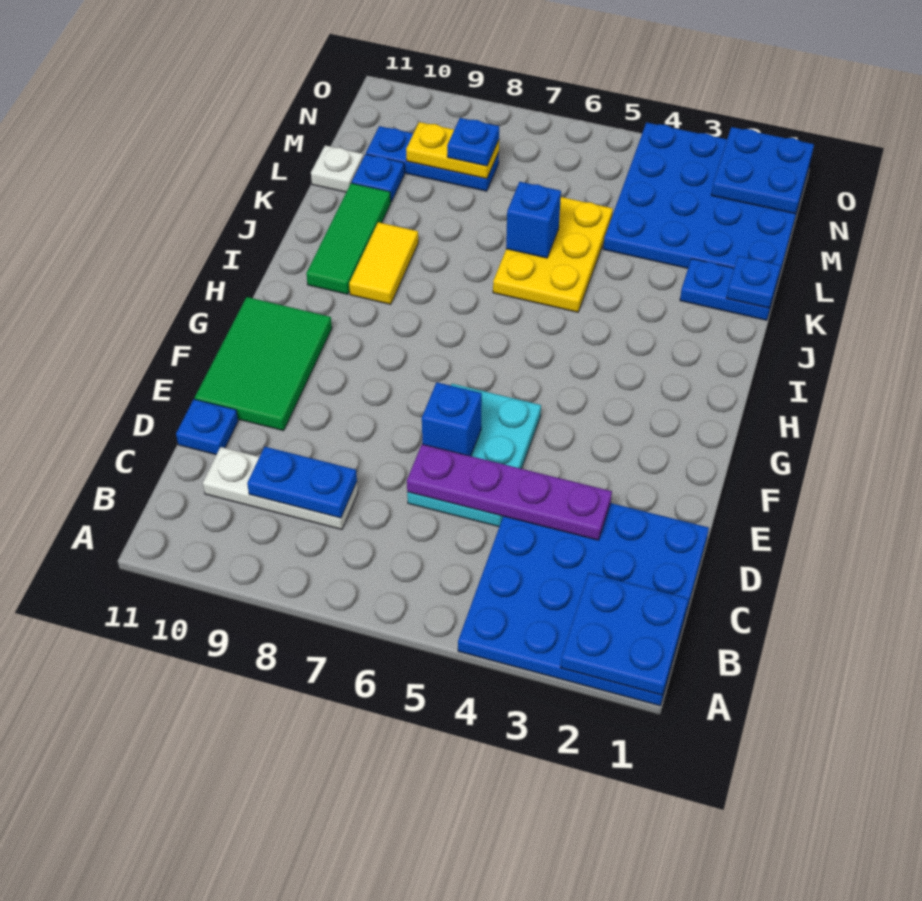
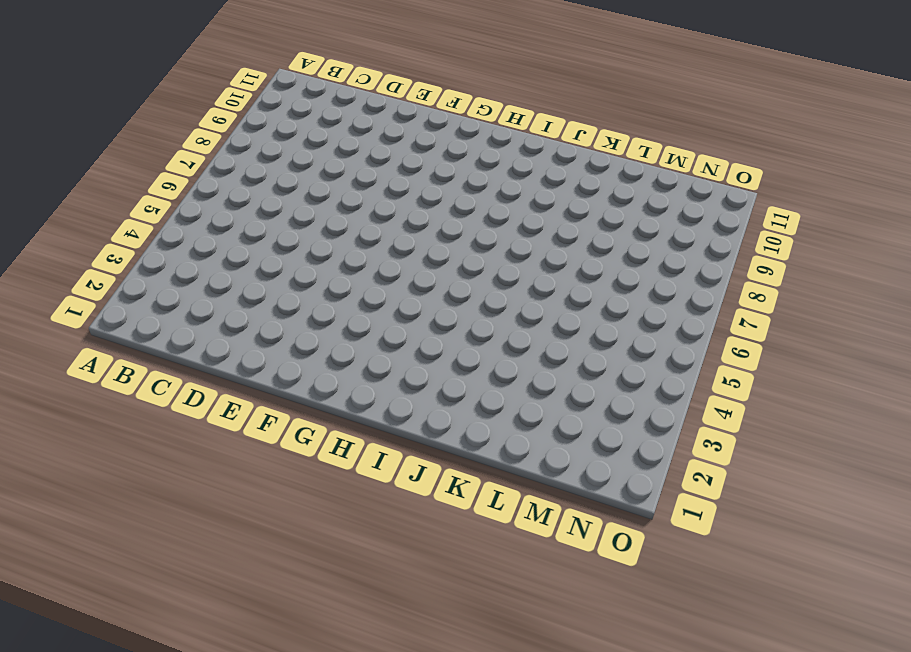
none -> blue 4x4 plate [458,503,709,706]
none -> white 1x3 plate [203,447,358,530]
none -> cyan 2x3 plate [407,384,541,527]

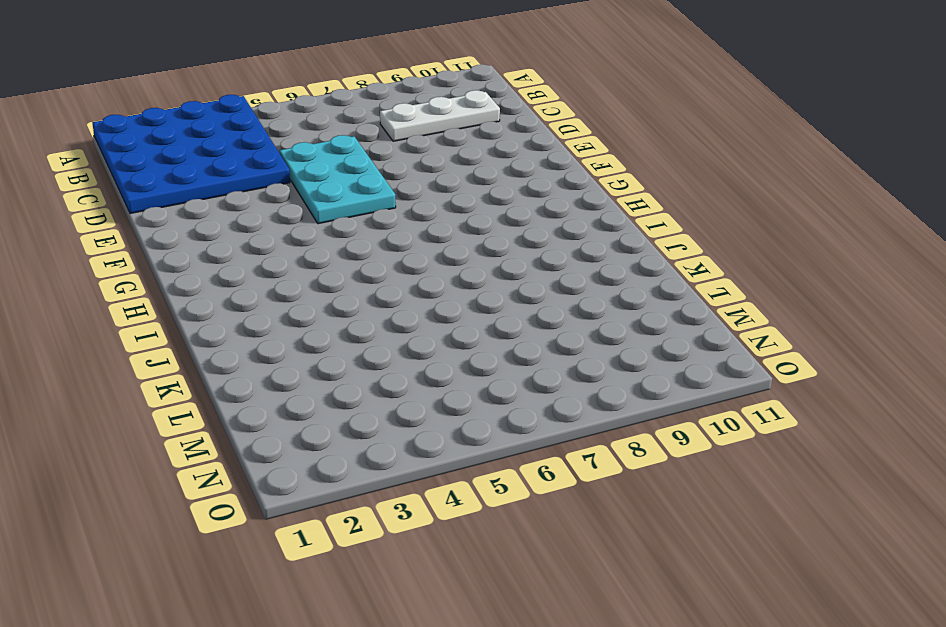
none -> blue 1x1 plate [176,399,238,455]
none -> green 2x3 tile [195,297,332,431]
none -> yellow 1x2 tile [349,222,418,304]

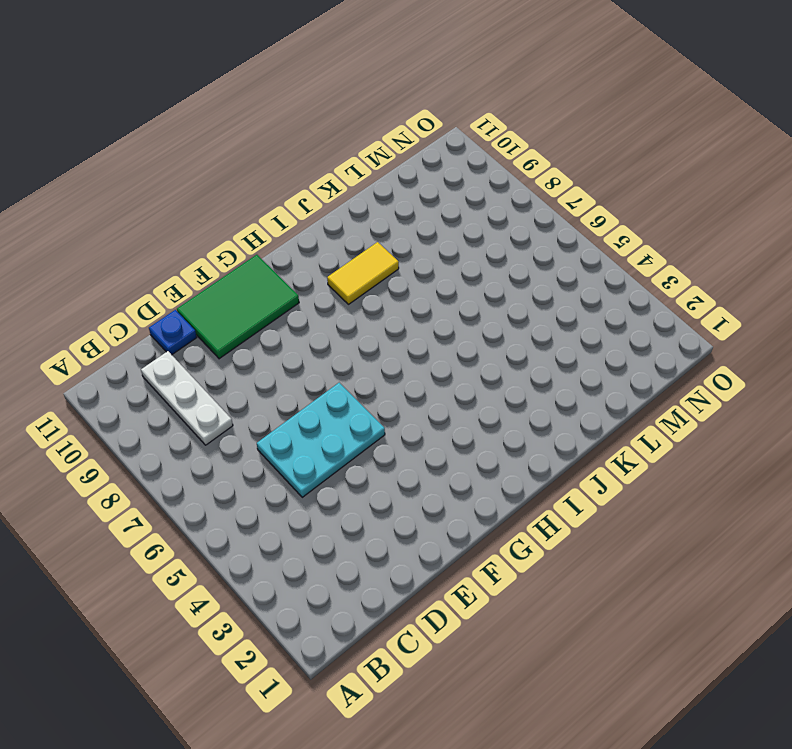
none -> blue 4x4 plate [458,503,709,706]
none -> green 1x3 tile [306,183,391,294]
none -> yellow 2x3 plate [493,197,613,312]

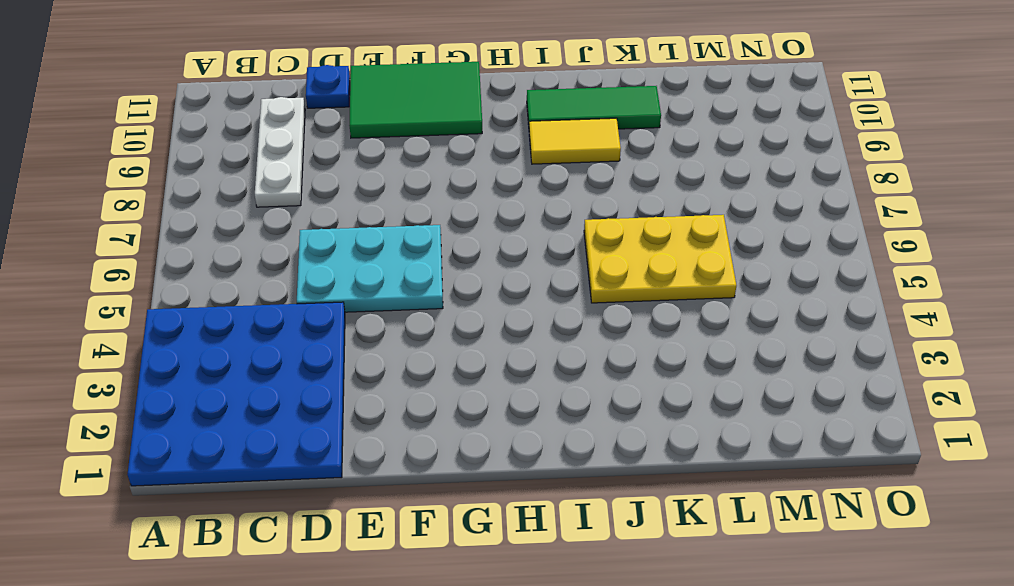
none -> blue 1x2 plate [680,259,777,320]
none -> blue 4x4 plate [603,123,810,283]
none -> blue 1x1 plate [352,154,404,202]

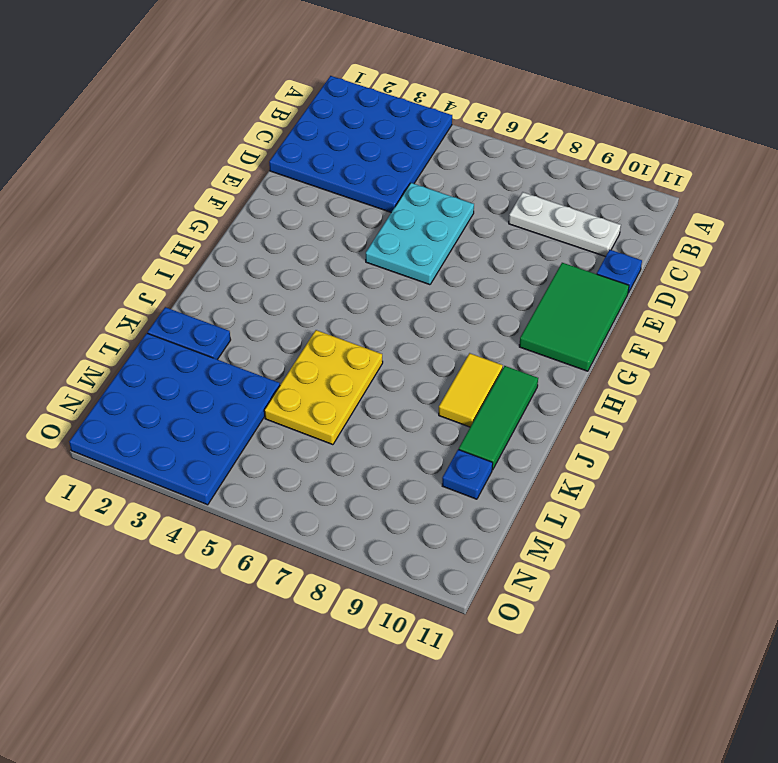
none -> white 1x1 plate [311,145,363,192]
none -> blue 1x3 plate [366,126,499,191]
none -> blue 2x2 plate [560,573,688,695]

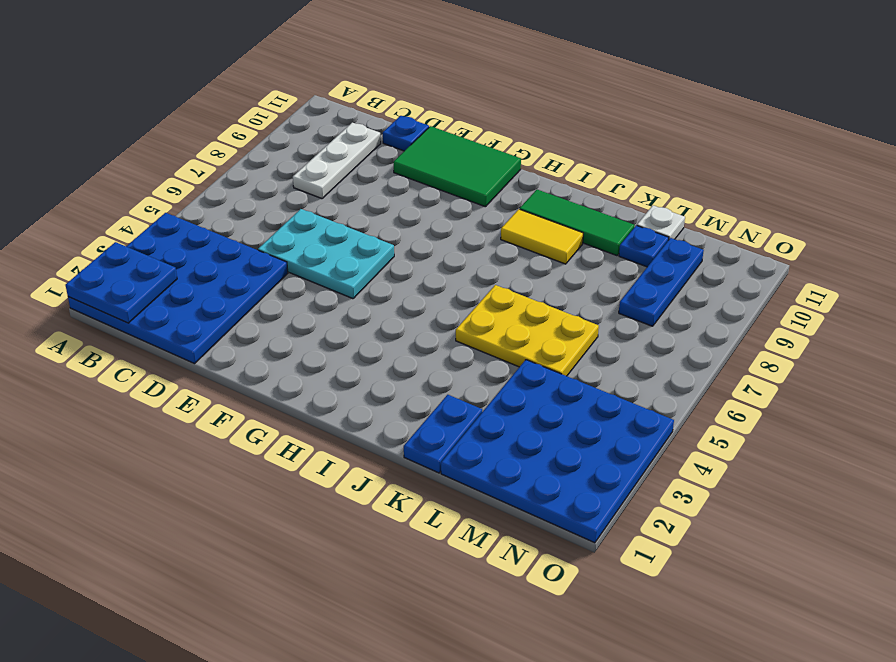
none -> blue 1x2 plate [247,447,357,518]
none -> purple 1x4 plate [407,444,612,540]
none -> blue 1x1 brick [422,382,482,456]

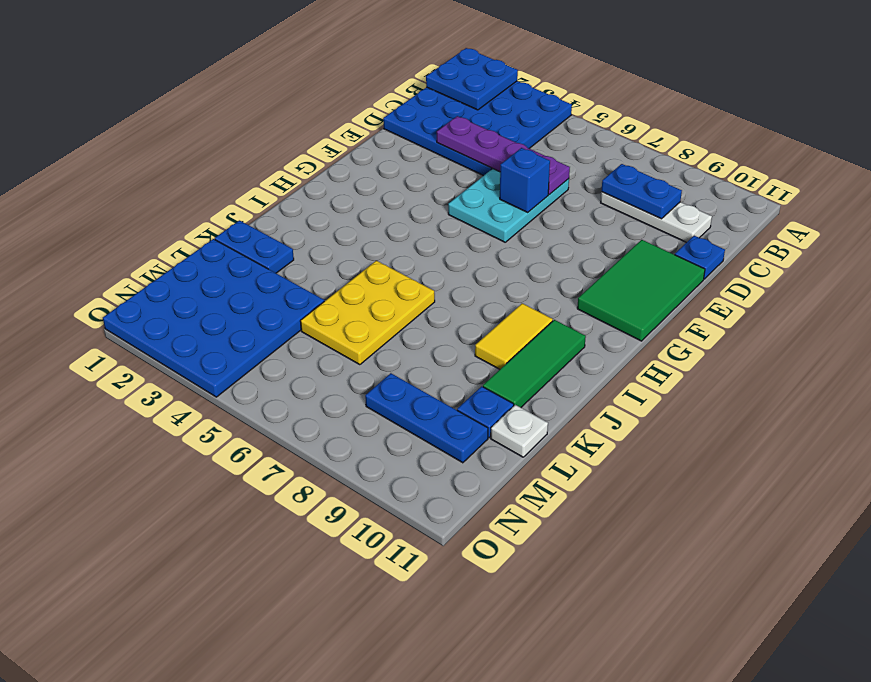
none -> blue 1x1 plate [727,256,780,308]
none -> blue 1x1 brick [506,182,561,258]
none -> yellow 1x2 plate [406,122,499,179]

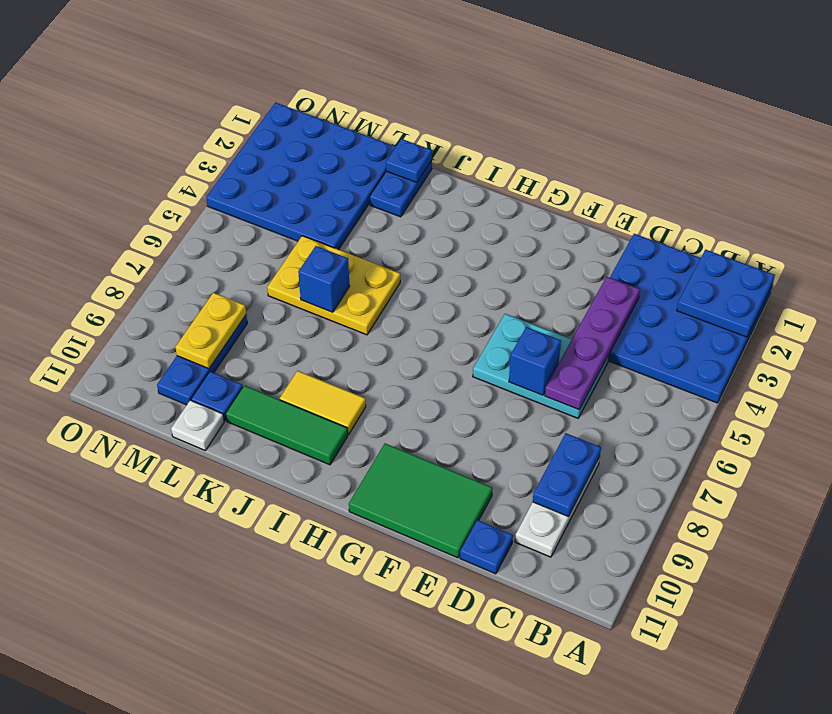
none -> blue 2x2 plate [711,127,814,214]
none -> blue 1x1 plate [447,118,499,166]

